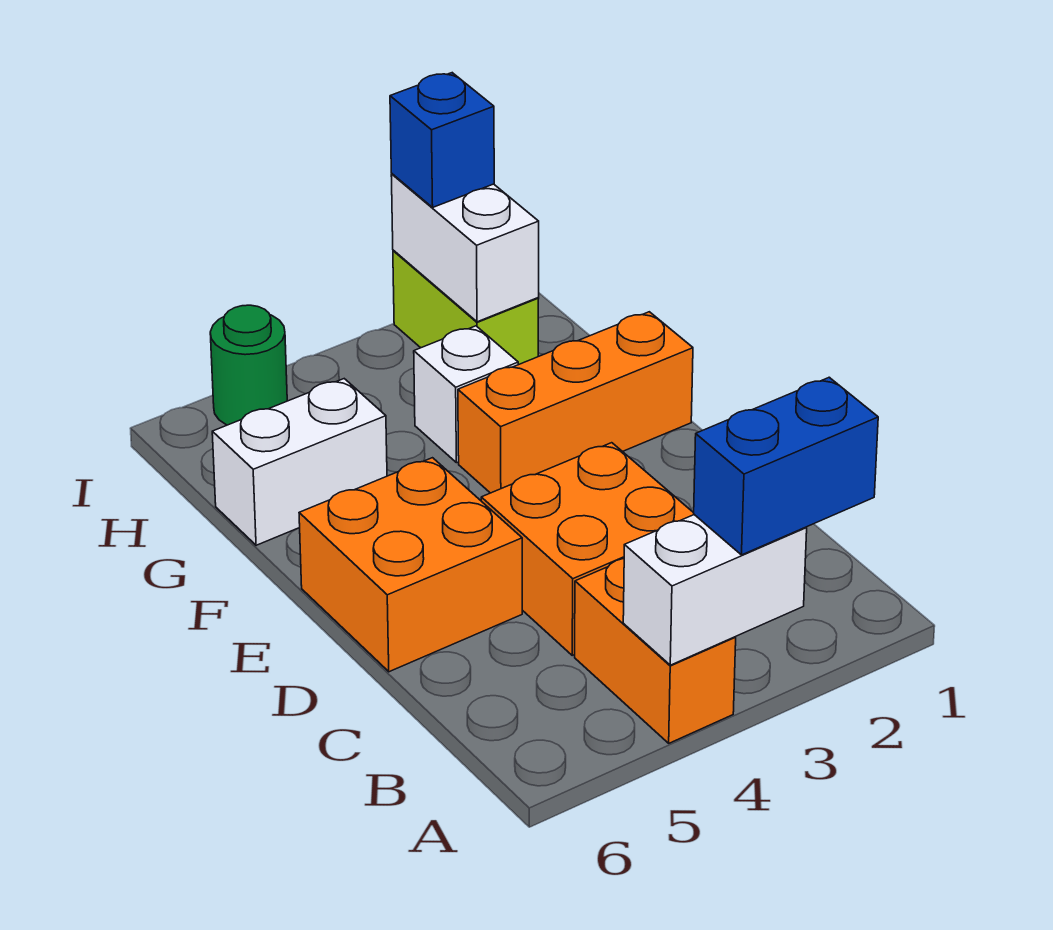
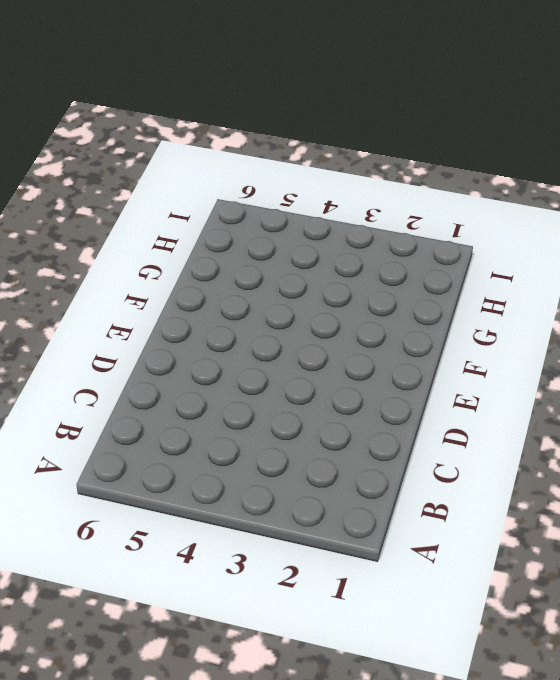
none -> orange 1x2 brick [575,558,736,743]
none -> orange 2x2 brick [481,443,694,655]
none -> orange 2x2 brick [299,458,522,672]

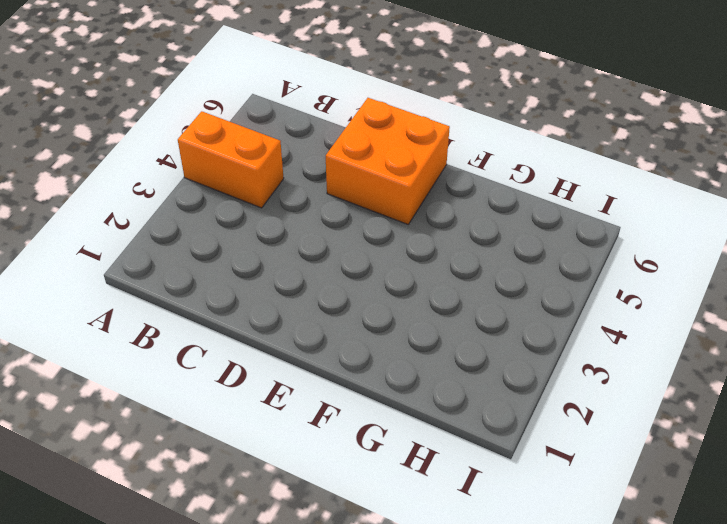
none -> orange 2x2 brick [481,443,694,655]
none -> orange 1x3 brick [458,312,693,493]
none -> white 1x1 brick [414,326,518,463]

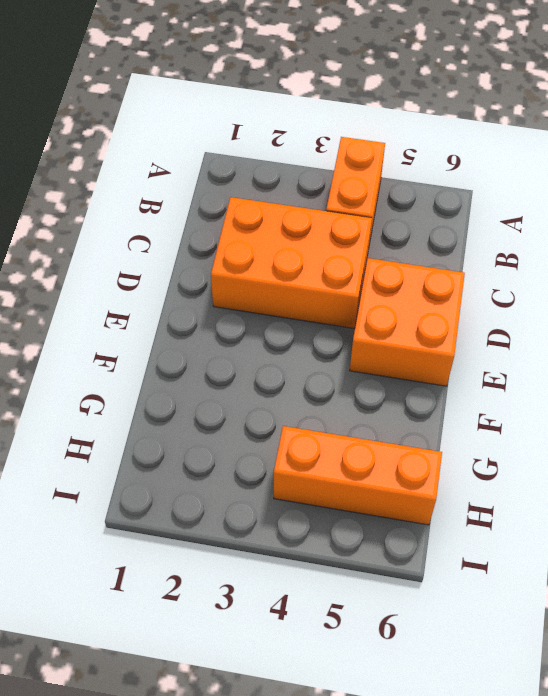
orange 2x3 brick [211,197,372,328] -> orange 2x2 brick [481,443,694,655]
orange 1x3 brick [274,426,442,525] -> orange 1x3 brick moved to [458,312,693,493]
none -> white 1x1 brick [414,326,518,463]
none -> white 1x2 brick [212,379,387,545]
none -> lime 1x2 brick [393,250,539,365]

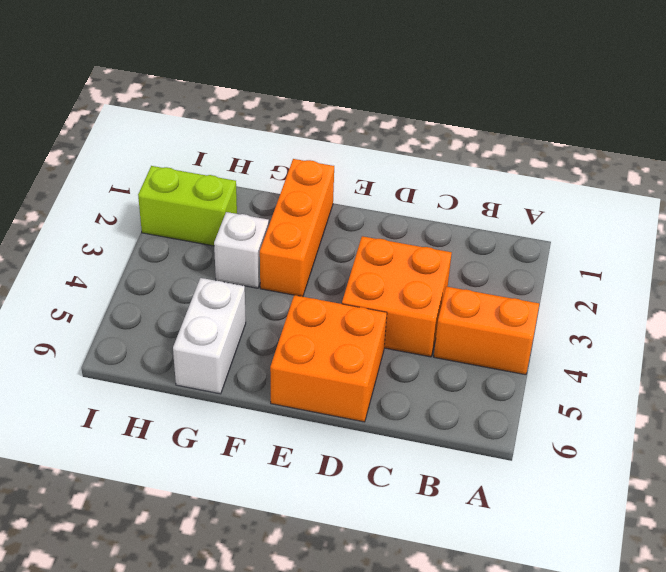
none -> green 1x1 round brick [210,305,287,425]
none -> white 1x2 brick [623,515,807,665]
none -> white 1x2 brick [391,174,539,322]

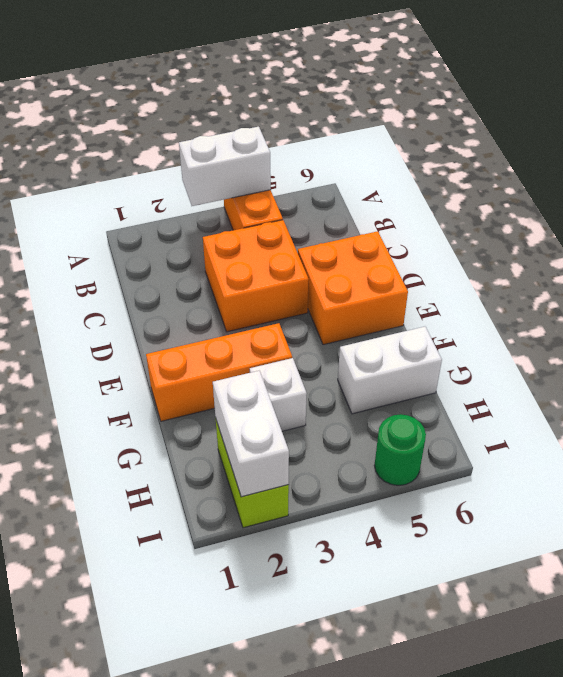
none -> blue 1x2 brick [694,377,878,555]
none -> blue 1x1 brick [390,73,494,207]

